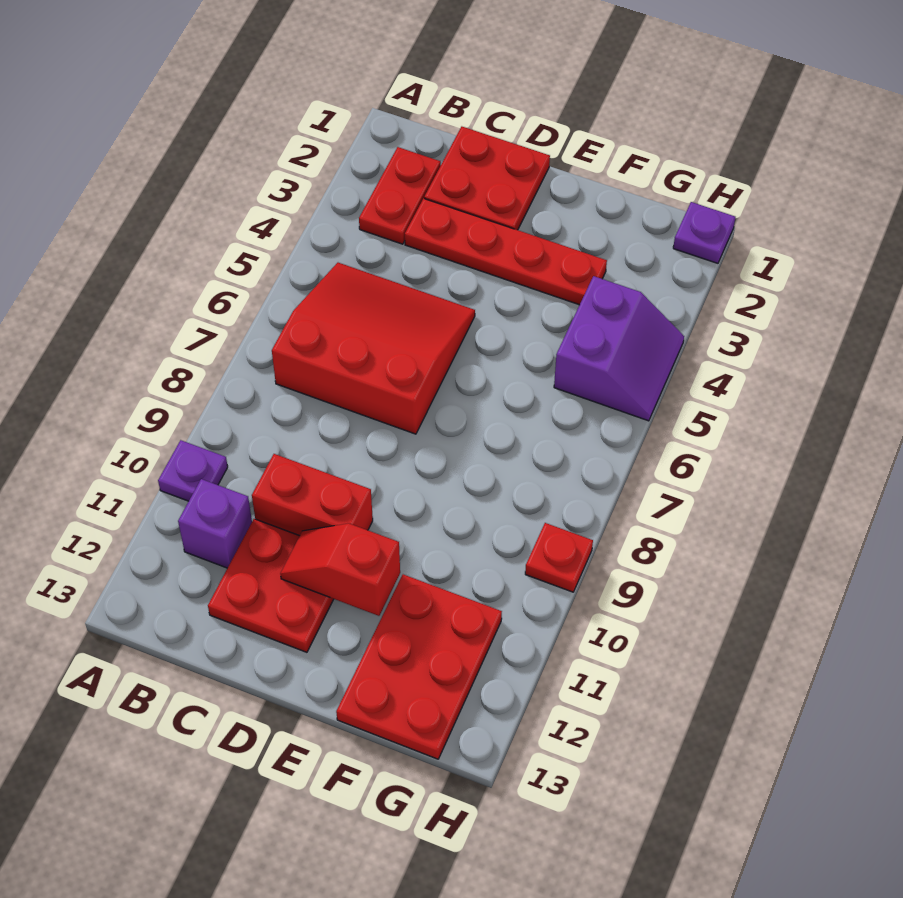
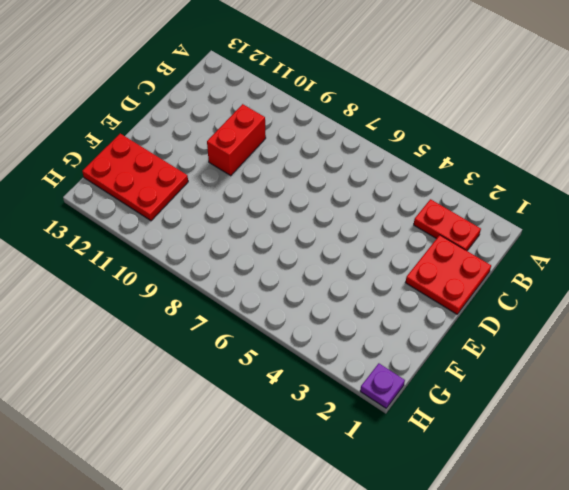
none -> purple 1x1 plate [158,440,228,501]
none -> red 3x3 slope [272,263,475,434]
none -> purple 1x1 brick [178,479,252,568]

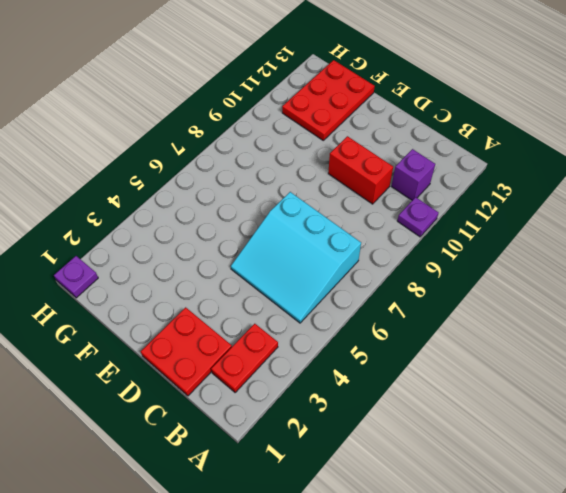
cyan 3x3 slope [231,192,361,323] -> red 3x3 slope [272,263,475,434]
none -> red 1x4 plate [405,198,607,305]
none -> red 2x2 plate [208,519,334,652]
none -> purple 2x2 slope [554,276,684,421]

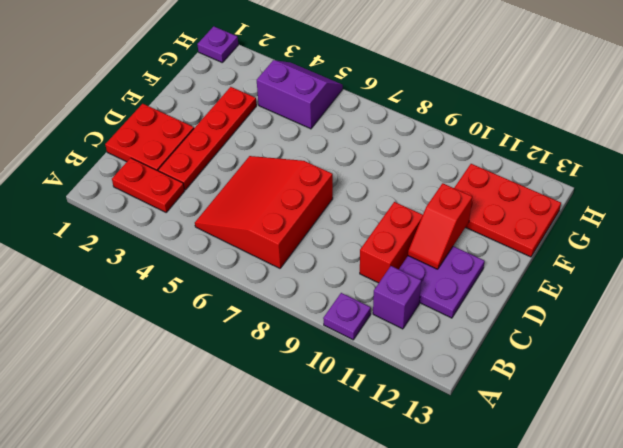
purple 2x2 plate [399,246,485,318] -> red 2x2 plate [208,519,334,652]
none -> red 1x1 plate [525,523,593,592]

